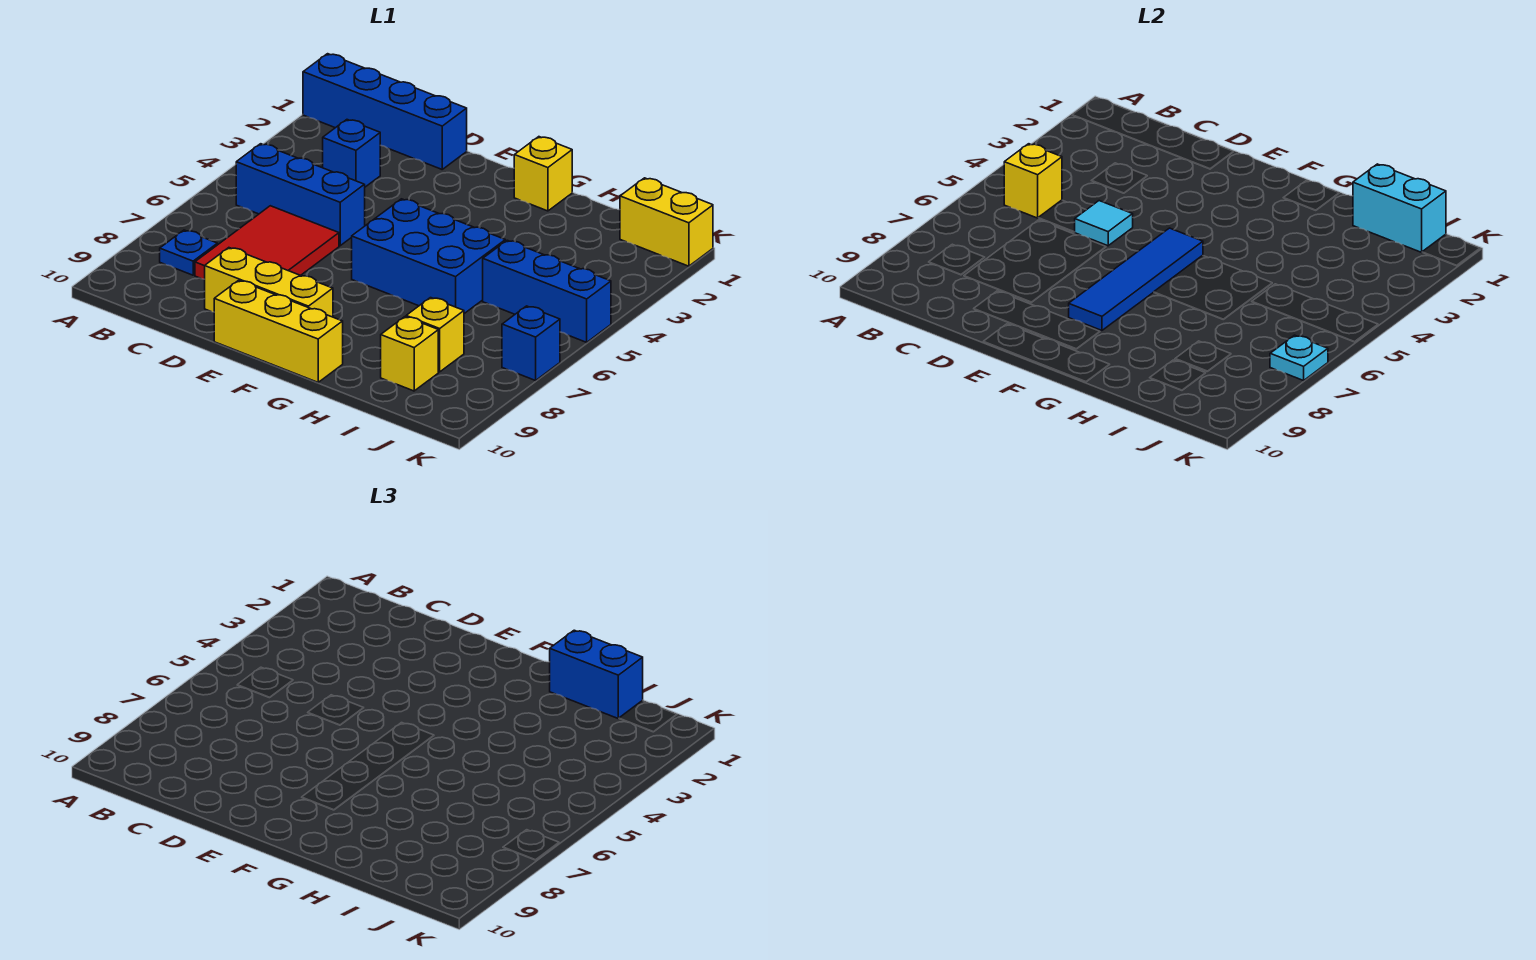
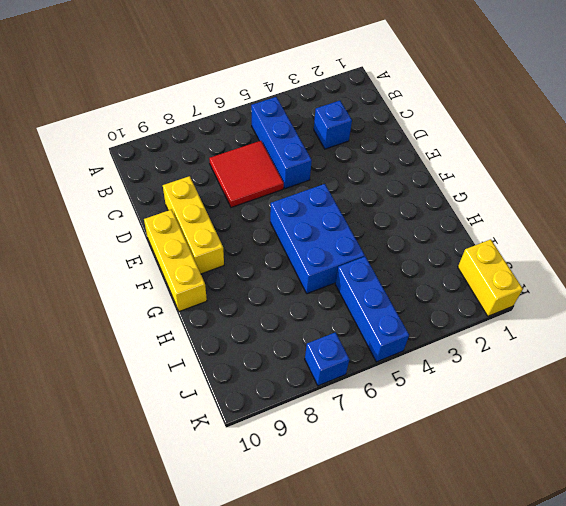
red 2x2 tile [209,141,284,208] -> red 2x3 tile [195,206,339,279]
none -> blue 1x4 brick [303,54,467,169]
none -> blue 1x1 plate [160,230,217,275]
none -> yellow 1x1 brick [514,137,572,211]

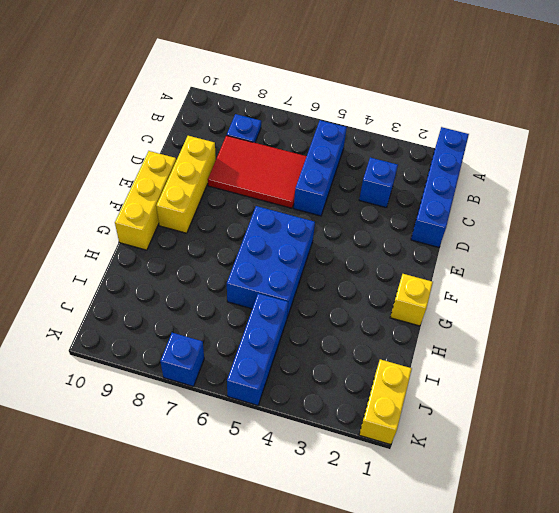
none -> yellow 1x1 brick [406,298,464,372]
none -> yellow 1x1 brick [381,317,438,391]
none -> yellow 1x1 brick [1004,144,1062,218]

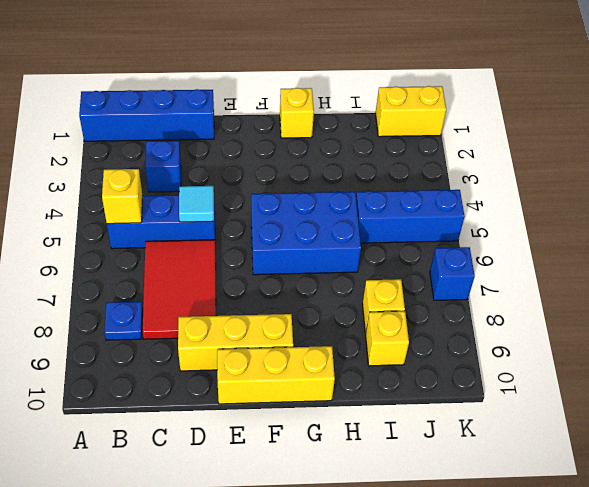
none -> blue 1x4 tile [1069,228,1203,330]
none -> cyan 1x2 brick [1353,164,1446,252]
none -> cyan 1x1 plate [1270,335,1328,380]

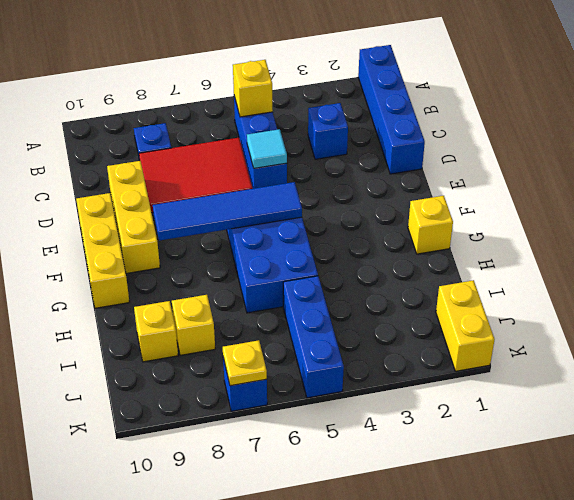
yellow 1x1 plate [223,340,267,386] -> cyan 1x1 plate [1270,335,1328,380]
none -> cyan 1x2 brick [1353,164,1446,252]
none -> blue 1x2 brick [550,630,643,718]

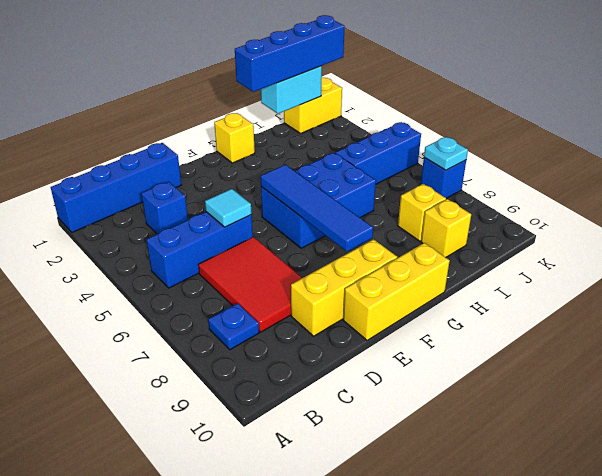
blue 1x4 brick [235,15,344,92] -> blue 1x2 brick [550,630,643,718]
none -> yellow 1x1 brick [1004,144,1062,218]

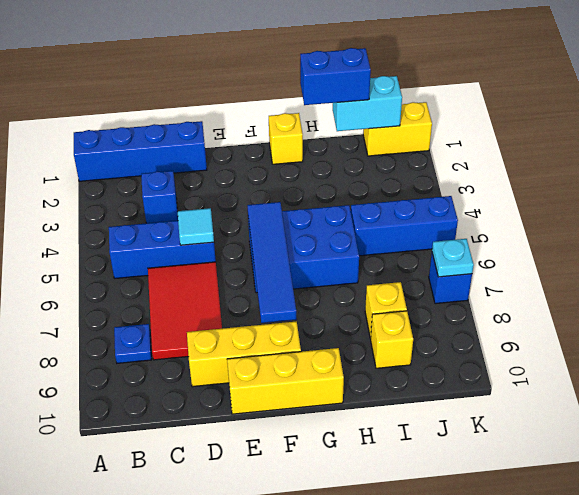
none -> yellow 1x1 brick [1004,144,1062,218]

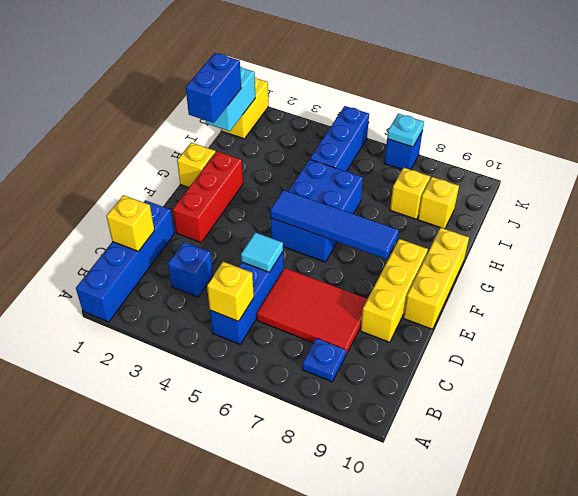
yellow 1x1 brick [106,195,154,251] -> none
red 1x3 brick [173,151,243,242] -> none

